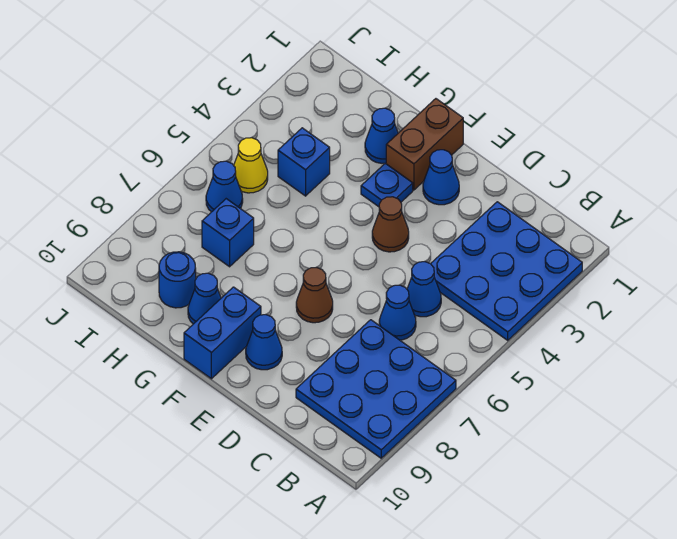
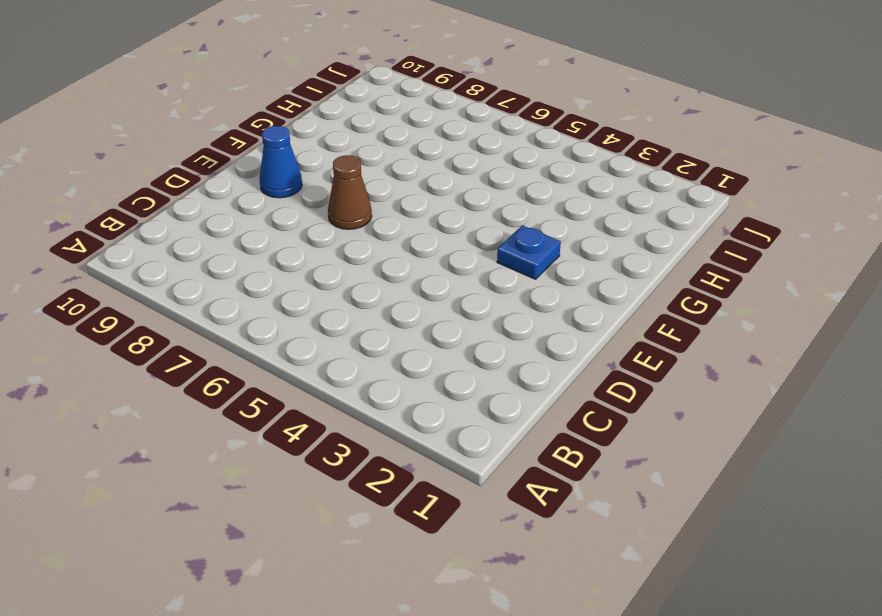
none -> blue 3x3 plate [431,202,582,340]
none -> blue 3x3 plate [296,320,456,458]
none -> blue 1x1 cone [407,262,441,317]

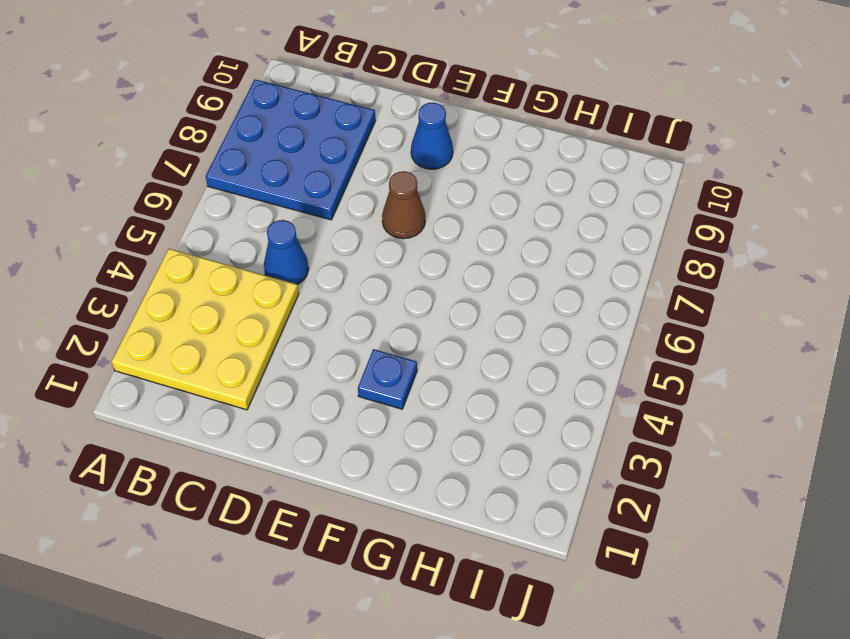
yellow 3x3 plate [111,249,299,410] -> blue 3x3 plate [431,202,582,340]
none -> blue 1x1 cone [379,285,416,340]
none -> blue 1x1 cone [423,150,459,205]
none -> brown 1x1 cone [372,197,409,252]

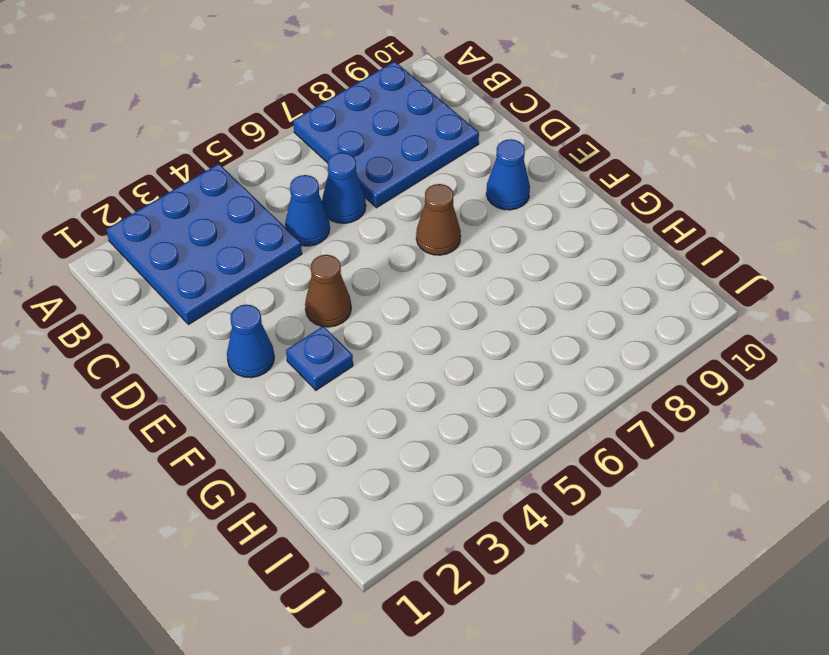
none -> brown 1x2 brick [386,99,463,190]
none -> blue 1x2 brick [184,287,261,379]
none -> blue 1x1 cone [365,108,398,163]

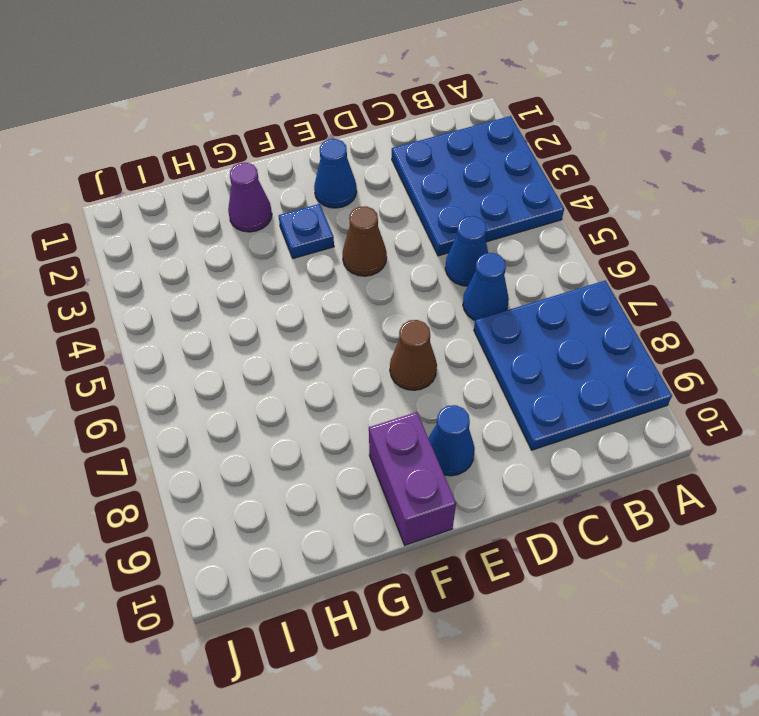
purple 1x2 brick [369,412,456,545] -> blue 1x2 brick [184,287,261,379]
purple 1x1 cone [228,163,272,232] -> blue 1x1 cone [365,108,398,163]
none -> brown 1x2 brick [386,99,463,190]
none -> blue 1x1 cone [188,273,221,324]
none -> blue 1x1 brick [278,128,330,196]

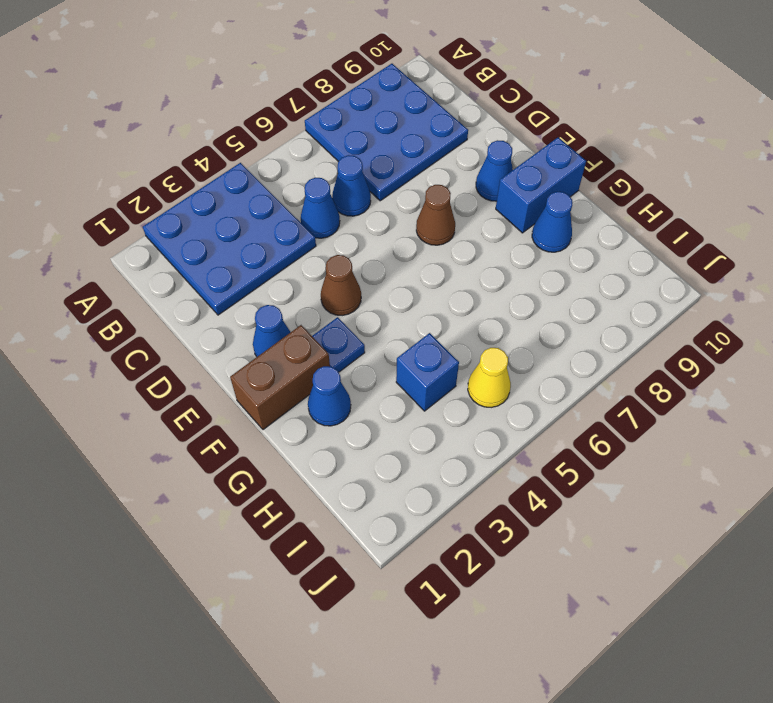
none -> blue 1x1 brick [202,199,254,267]
none -> blue 1x1 round brick [159,252,196,308]
none -> blue 1x1 cone [206,161,243,212]

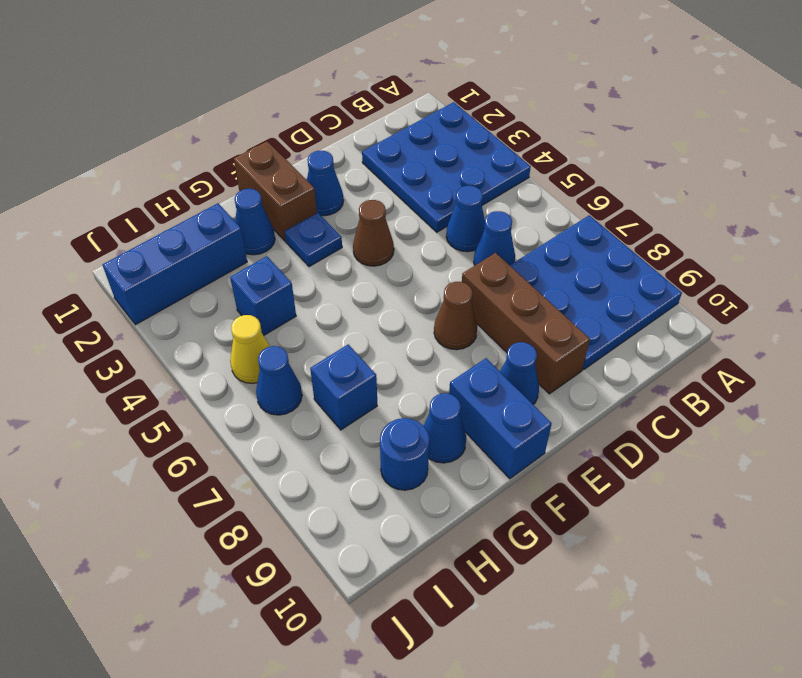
brown 1x3 brick [462,253,590,394] -> none
blue 1x3 brick [103,203,247,325] -> none

